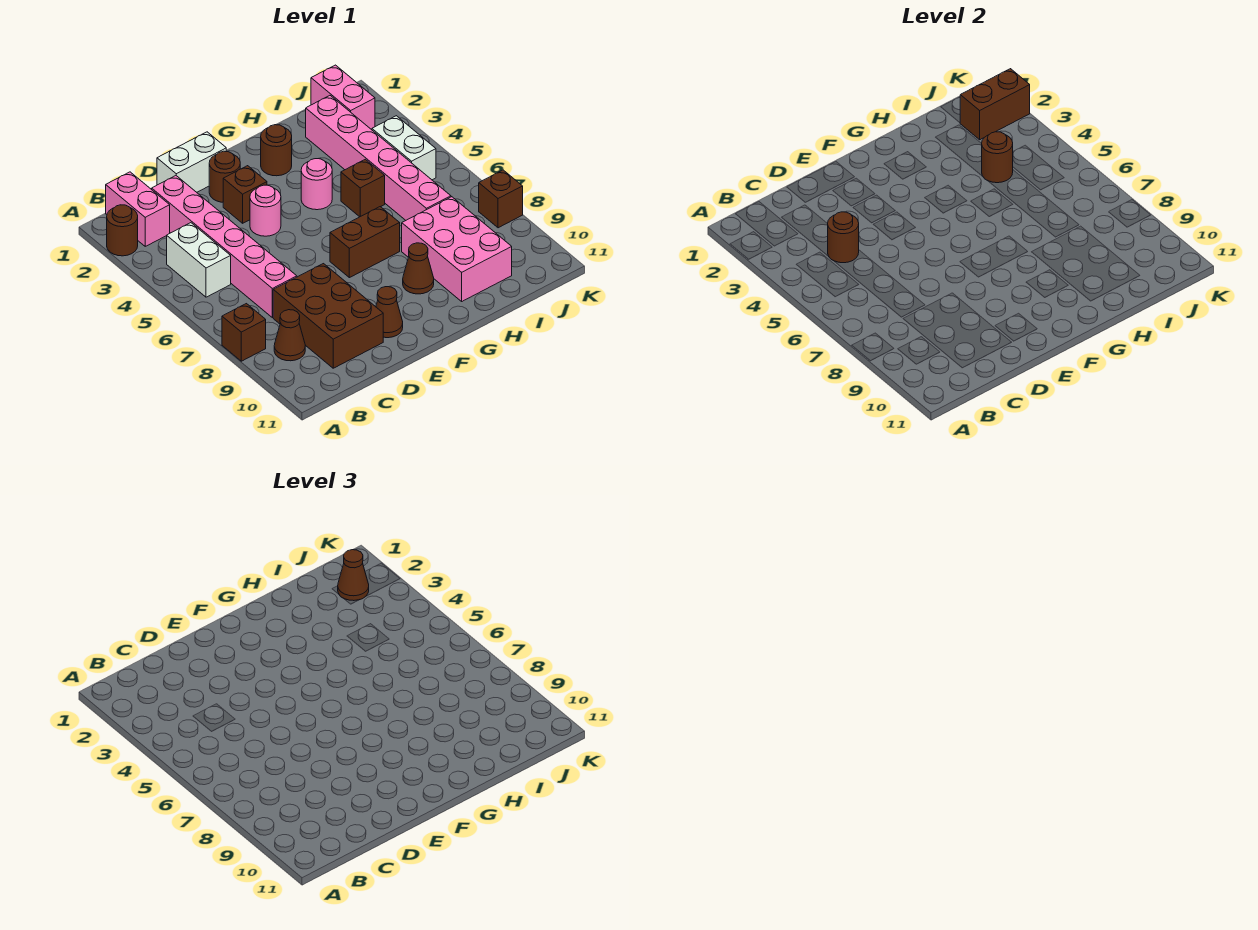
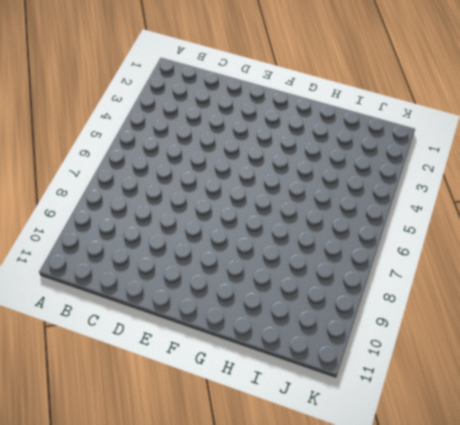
none -> brown 1x1 round brick [107,205,138,256]
none -> brown 1x1 brick [222,304,266,361]
none -> pink 1x2 brick [106,172,170,246]

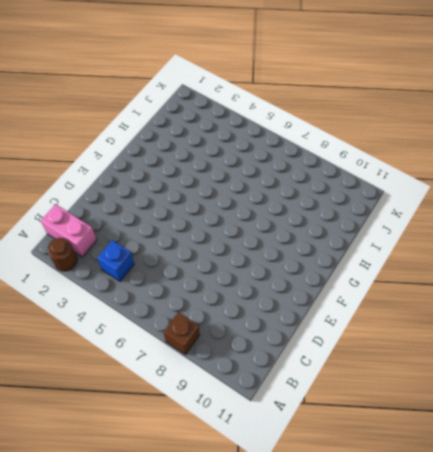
blue 1x1 brick [97,240,134,281] -> white 1x2 brick [167,223,231,297]
none -> brown 1x1 cone [274,310,305,361]
none -> pink 1x6 brick [151,176,297,318]
none -> brown 2x3 brick [273,264,383,368]

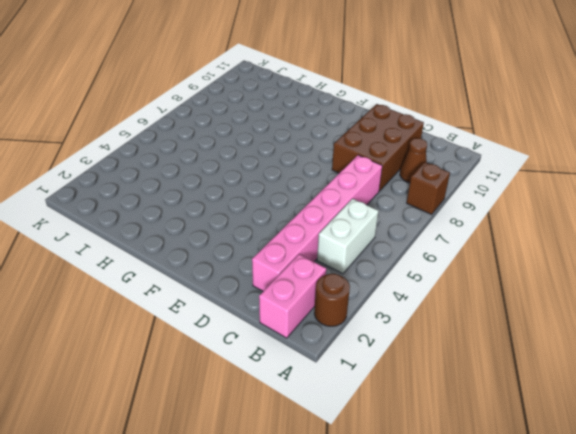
none -> white 1x2 brick [157,132,226,192]
none -> brown 1x1 round brick [209,151,240,202]
none -> brown 1x1 brick [223,166,267,223]

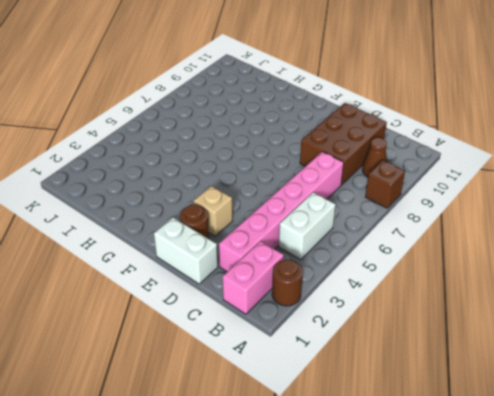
tan 1x1 brick [194,186,233,236] -> brown 1x1 brick [223,166,267,223]
none -> pink 1x1 round brick [250,185,281,236]
none -> brown 1x1 cone [376,287,403,338]
none -> brown 1x2 brick [330,207,400,278]

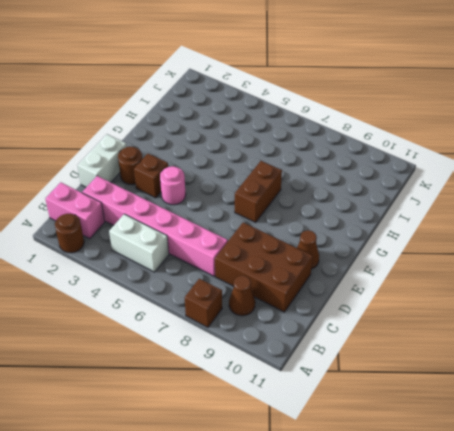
none -> brown 1x1 round brick [261,125,292,176]
none -> pink 1x1 round brick [301,159,332,210]
none -> brown 1x1 cone [403,243,434,294]

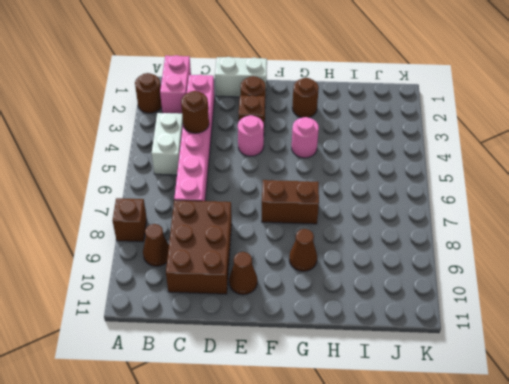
none -> brown 1x1 brick [341,159,385,217]
none -> pink 2x3 brick [402,197,512,301]
none -> pink 1x6 brick [306,96,451,220]

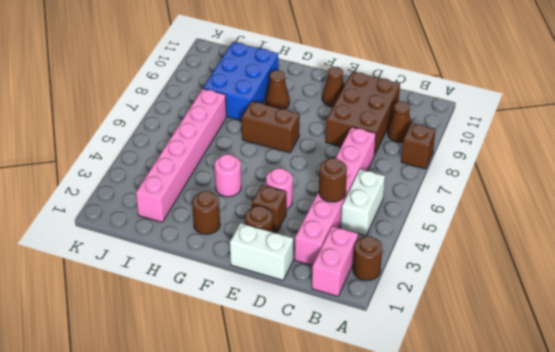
blue 2x3 brick [203,42,278,121] -> pink 2x3 brick [402,197,512,301]
none -> brown 1x1 brick [341,159,385,217]
none -> pink 1x2 brick [311,65,375,129]
none -> white 1x2 brick [372,116,436,180]

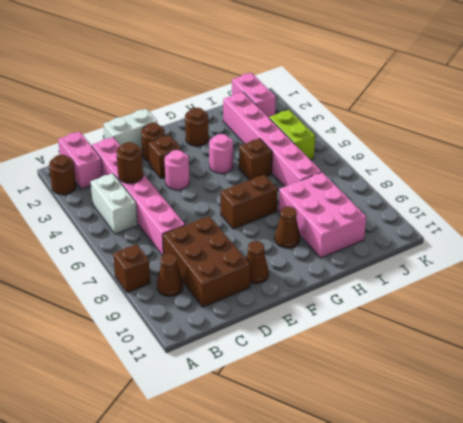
lime 1x2 brick [269,110,315,160] -> white 1x2 brick [372,116,436,180]
none -> brown 1x1 brick [479,170,523,228]
none -> brown 1x1 round brick [982,132,1013,183]
none -> brown 1x2 brick [960,69,1030,140]

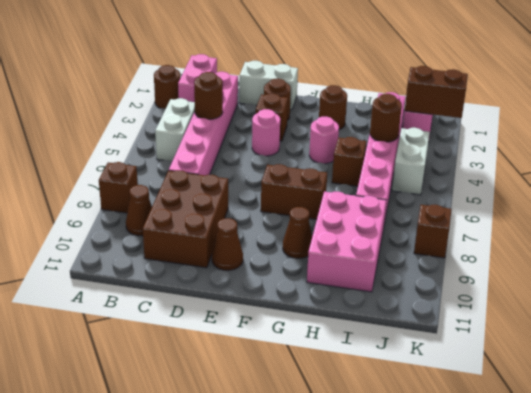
none -> brown 1x1 cone [338,550,369,601]

